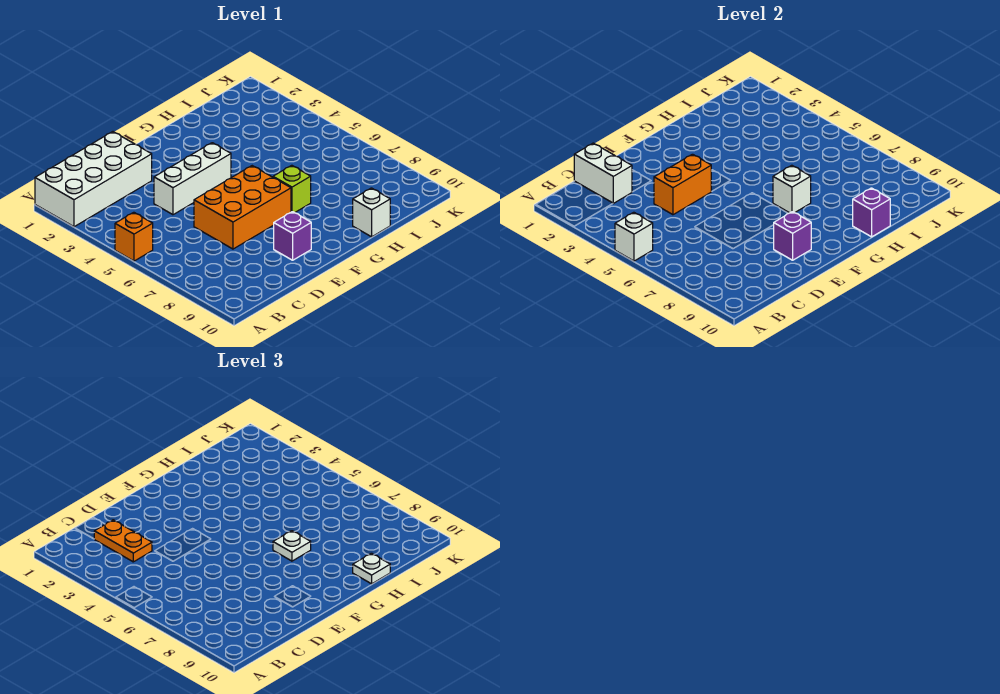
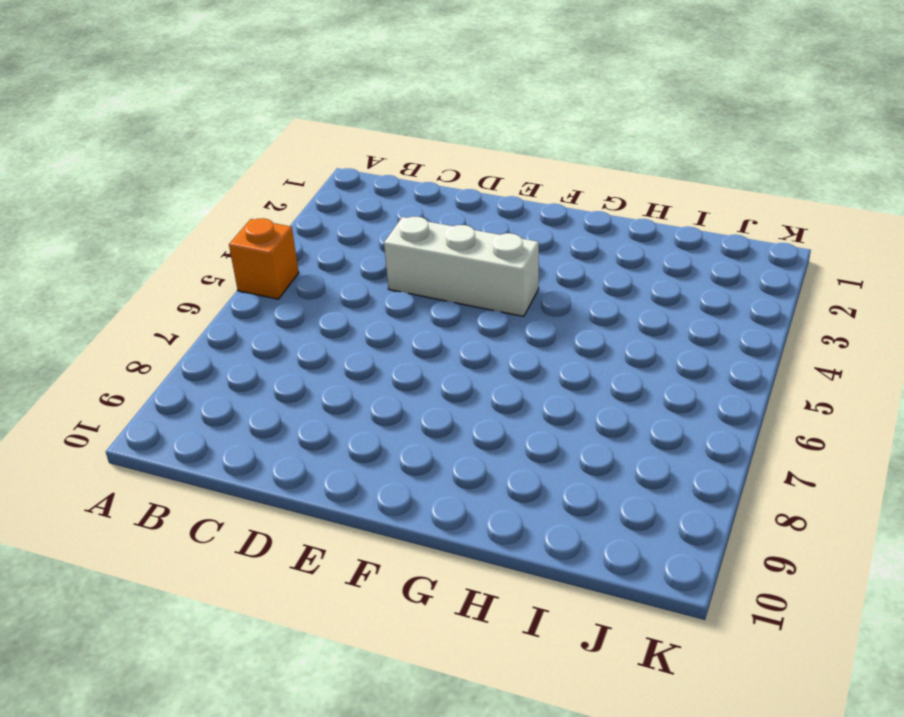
none -> white 2x4 brick [35,132,152,227]
none -> orange 2x3 brick [194,166,291,249]
none -> purple 1x1 brick [274,212,311,260]

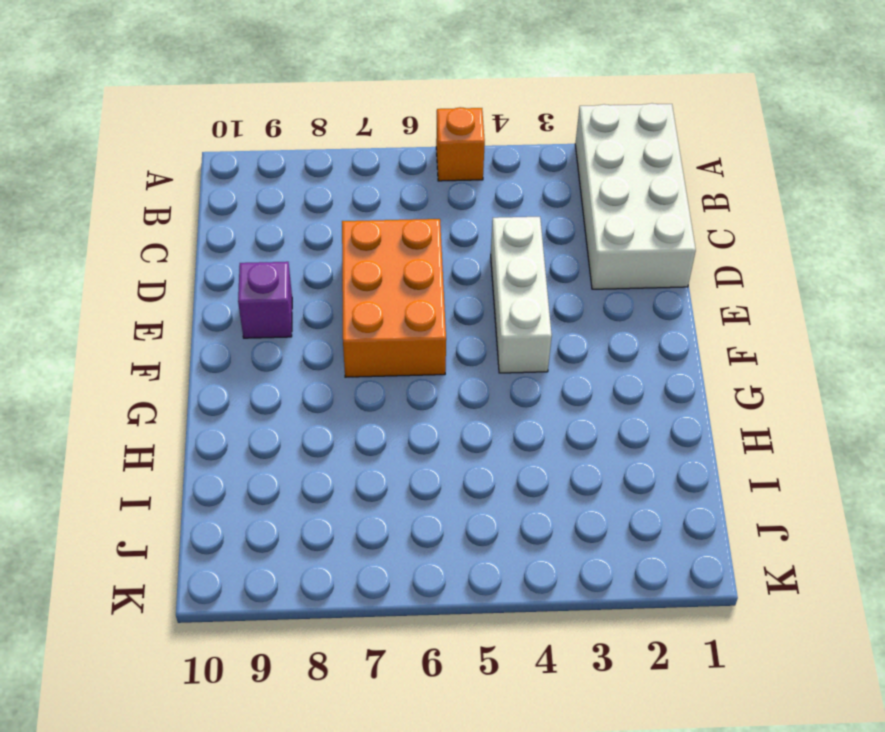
none -> lime 1x1 brick [273,165,311,213]
none -> white 1x1 brick [353,188,390,237]
none -> white 1x1 brick [615,212,653,261]

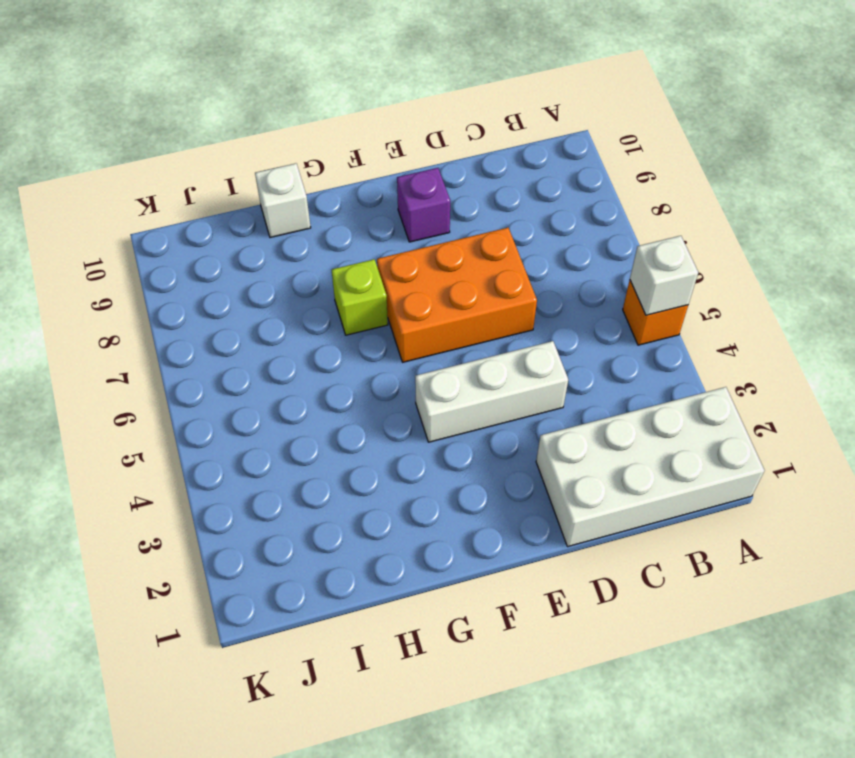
none -> white 1x2 brick [574,143,632,203]
none -> orange 1x2 brick [654,154,711,215]
none -> purple 1x1 brick [774,212,811,260]

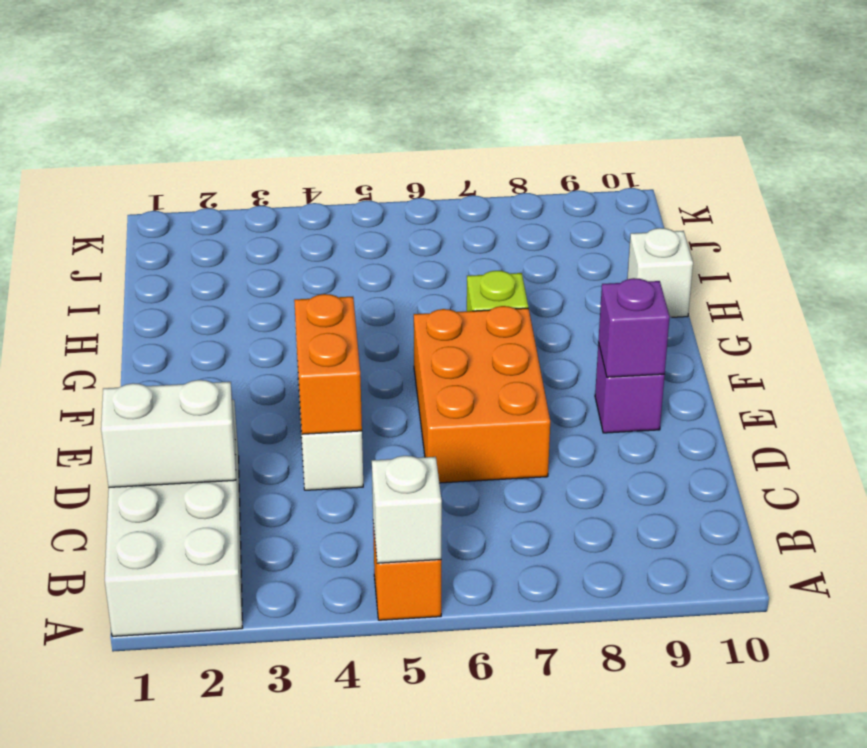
none -> white 1x1 brick [773,165,811,213]
none -> purple 1x1 brick [853,188,890,237]
none -> orange 1x2 plate [94,520,152,562]

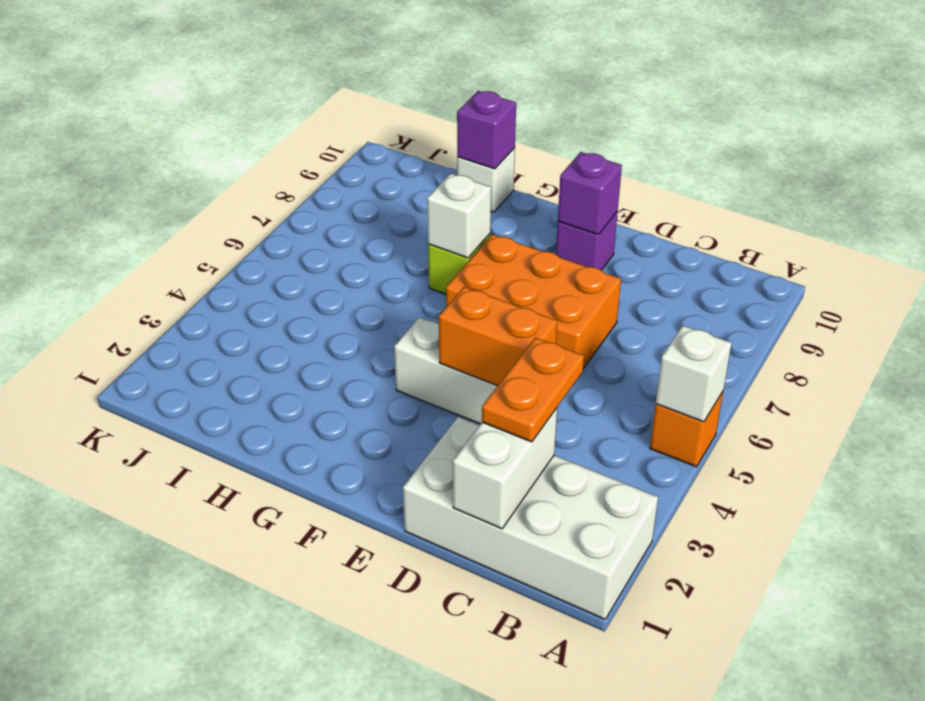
none -> white 1x1 plate [273,531,311,561]
none -> white 1x1 plate [353,553,390,584]

